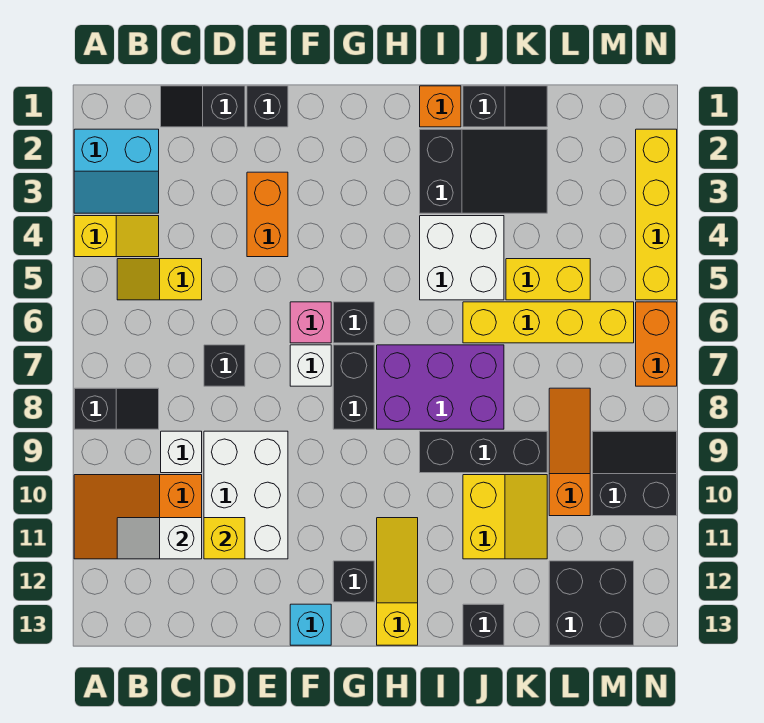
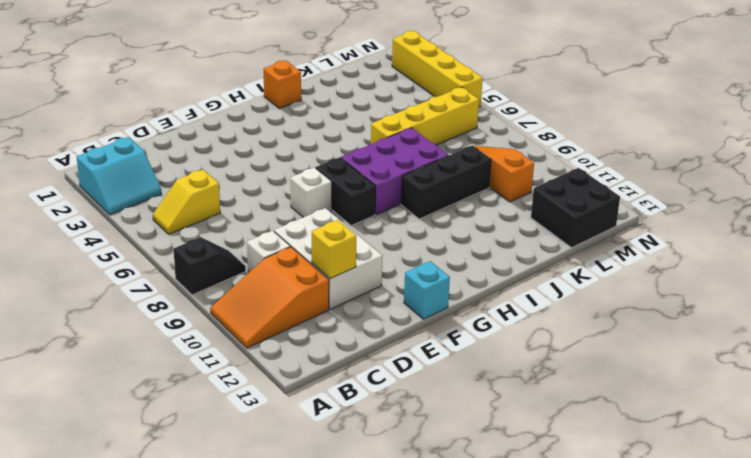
none -> yellow 1x2 slope [74,216,159,257]
none -> black 1x2 slope [161,86,245,127]
none -> black 1x1 brick [204,345,245,386]
none -> black 1x1 brick [247,86,288,127]

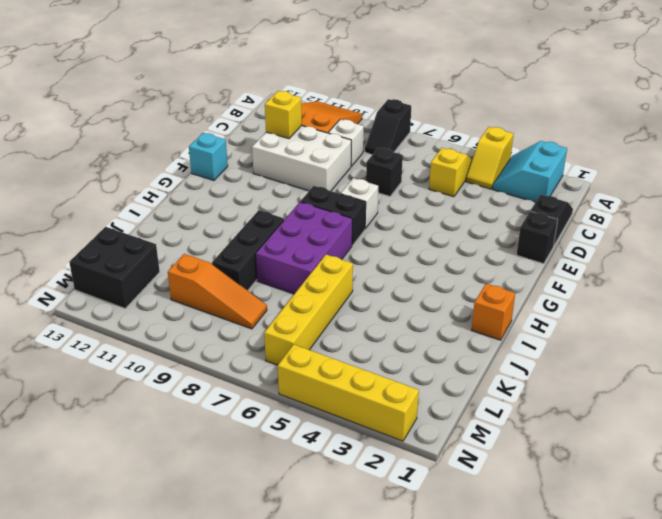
none -> orange 1x2 brick [247,172,288,257]
none -> pink 1x1 brick [290,302,331,343]
none -> black 1x1 brick [333,302,374,343]
none -> black 1x1 brick [333,561,374,602]

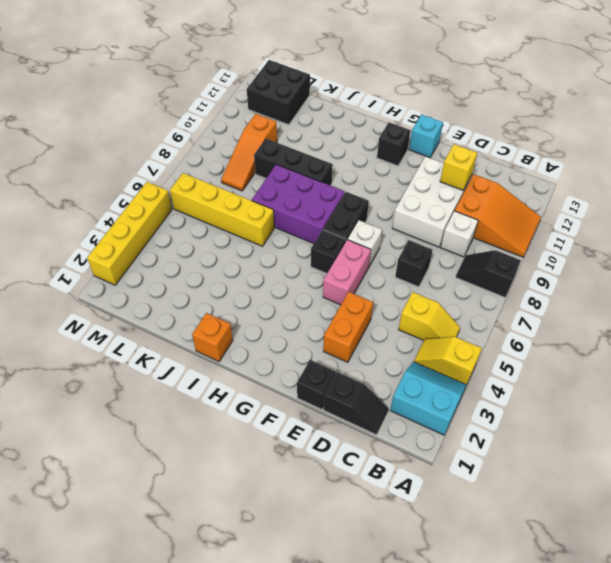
pink 1x2 brick [323,240,371,305] -> pink 1x1 brick [290,302,331,343]
none -> yellow 1x3 slope [377,518,418,645]
none -> black 2x3 slope [420,129,547,213]
none -> white 2x2 brick [420,216,504,300]
none -> black 1x2 slope [463,86,547,127]

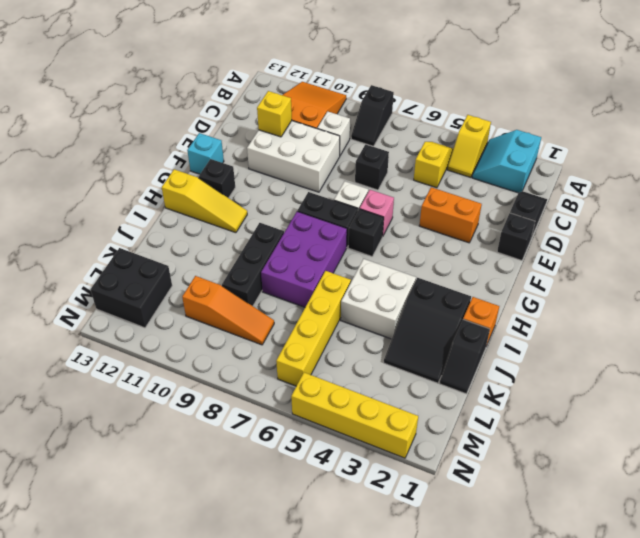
none -> yellow 2x2 slope [463,475,547,559]
none -> black 1x1 brick [463,604,504,645]
none -> yellow 1x2 brick [506,259,590,300]
none -> black 2x2 slope [592,431,677,516]

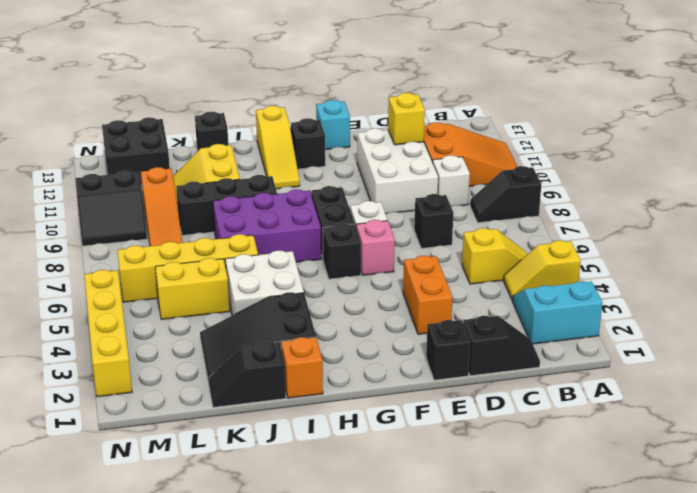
none -> orange 1x2 brick [636,302,677,386]
none -> white 1x2 slope [117,518,202,559]

